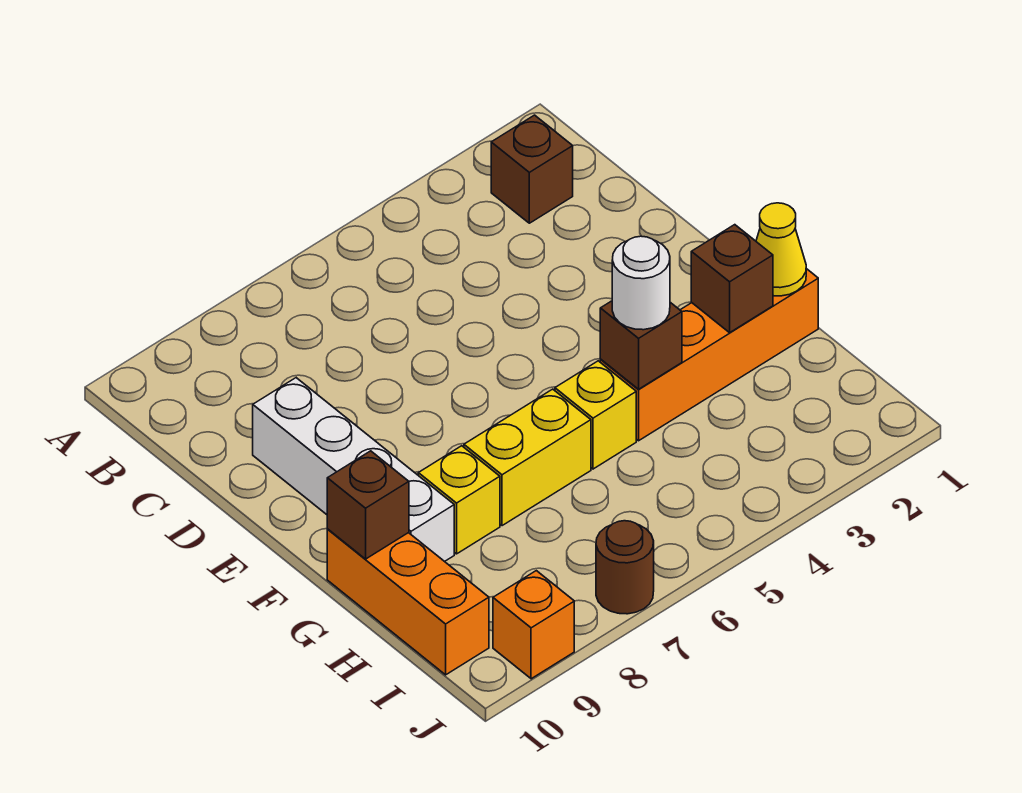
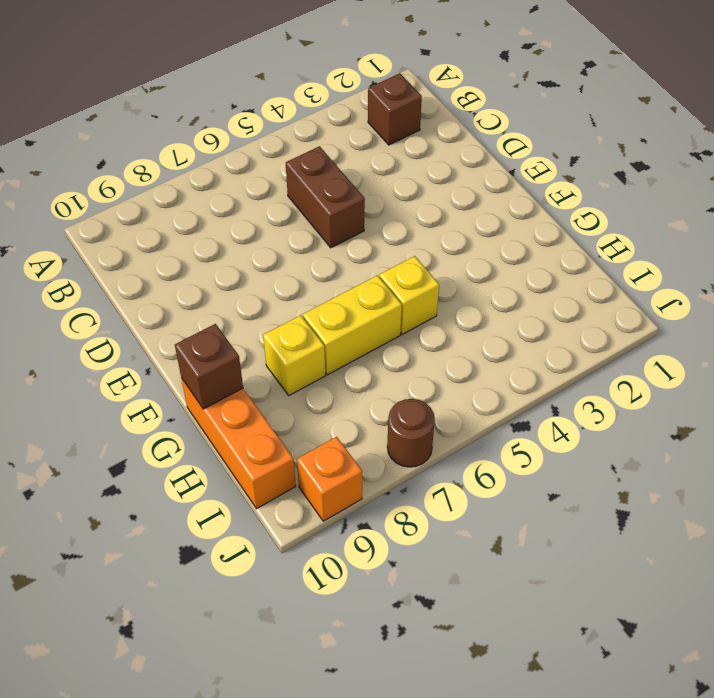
brown 1x2 brick [286,146,365,248] -> none
none -> white 1x4 brick [253,378,454,562]
none -> orange 1x4 brick [600,269,818,441]
none -> yellow 1x1 cone [756,203,806,296]

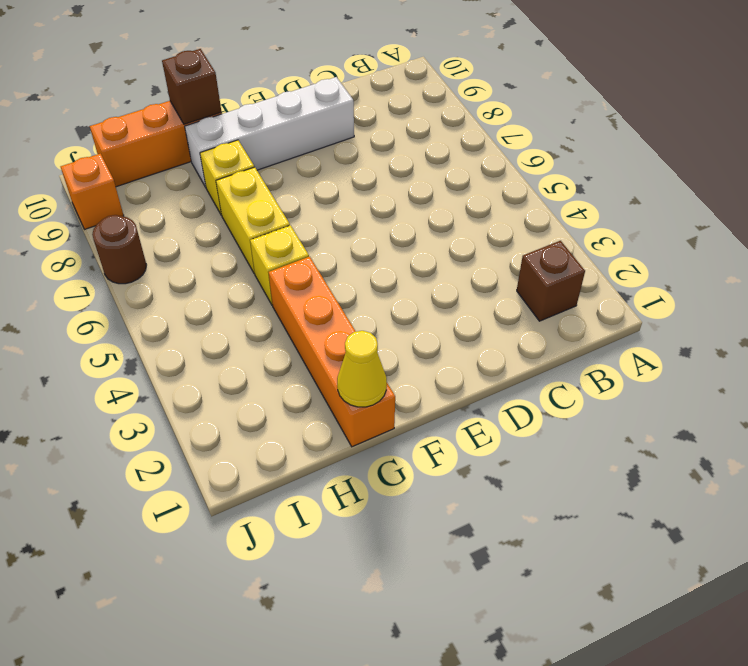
none -> brown 1x1 brick [691,225,773,333]
none -> brown 1x1 brick [600,301,682,389]
none -> white 1x1 round brick [612,236,670,330]

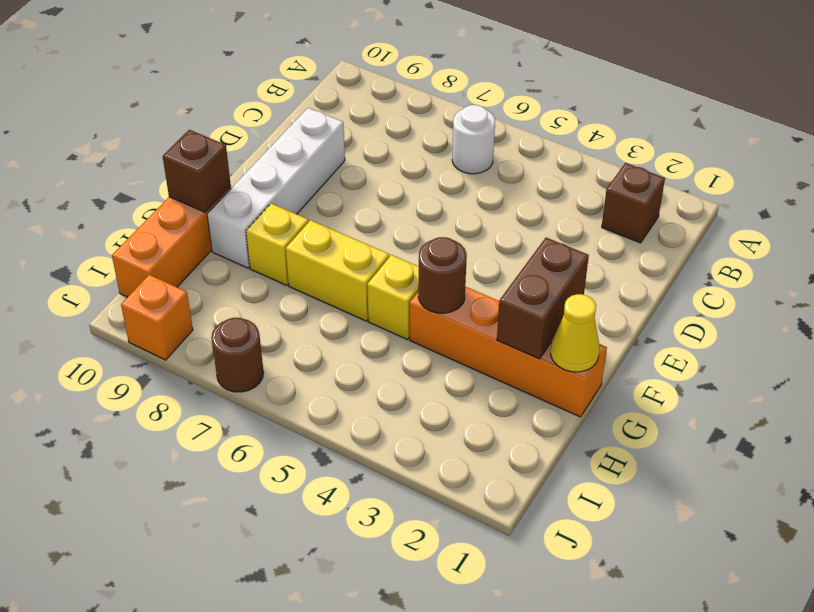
white 1x1 round brick [452,105,495,174] -> white 1x1 round brick moved to [612,236,670,330]
brown 1x2 brick [497,238,589,359] -> brown 1x1 brick [691,225,773,333]
brown 1x1 round brick [418,237,467,313] -> brown 1x1 brick [600,301,682,389]

